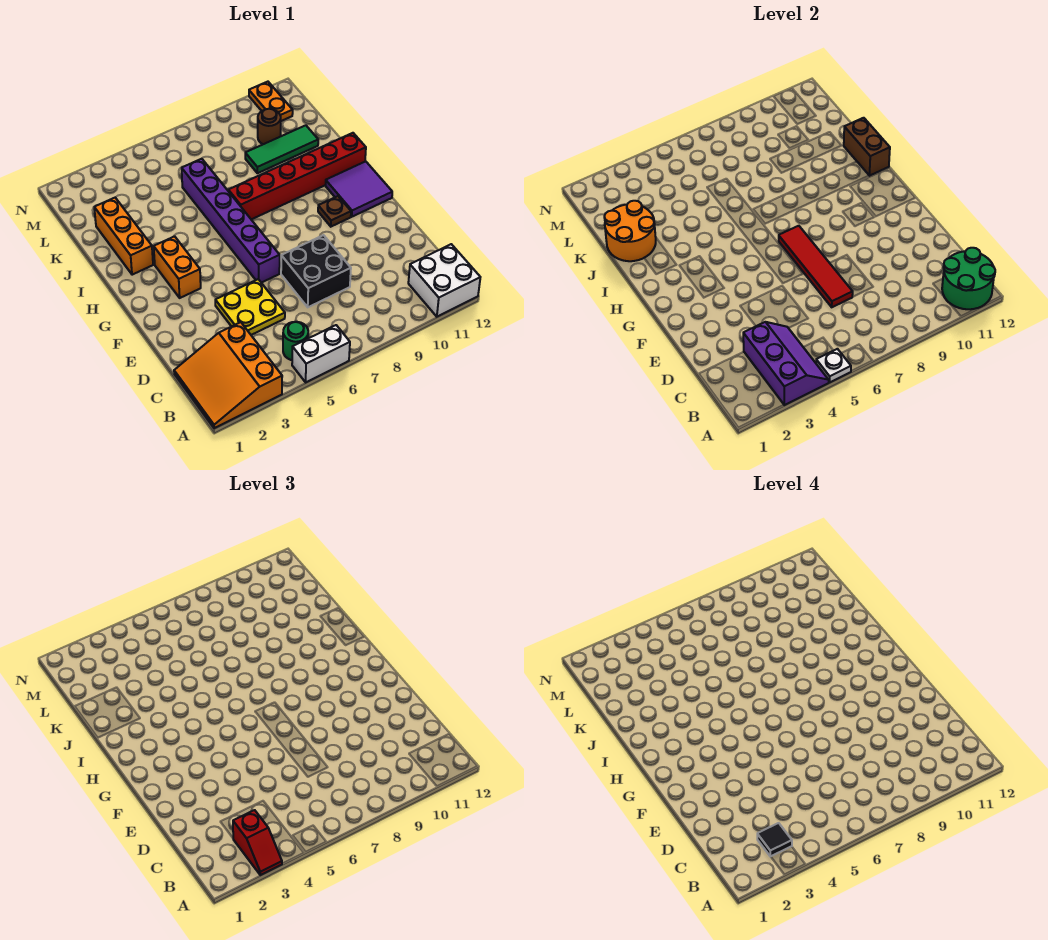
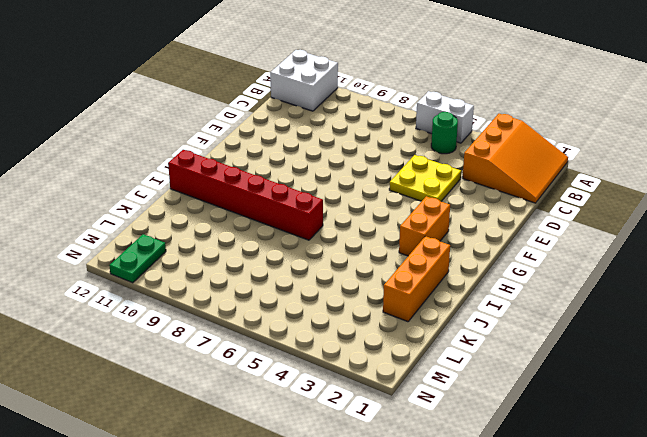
green 1x2 plate [109,234,166,283] -> orange 1x2 plate [249,82,293,121]
none -> black 2x2 brick [281,235,351,307]
none -> purple 1x6 brick [182,159,280,283]
none -> brown 1x1 plate [318,196,351,227]

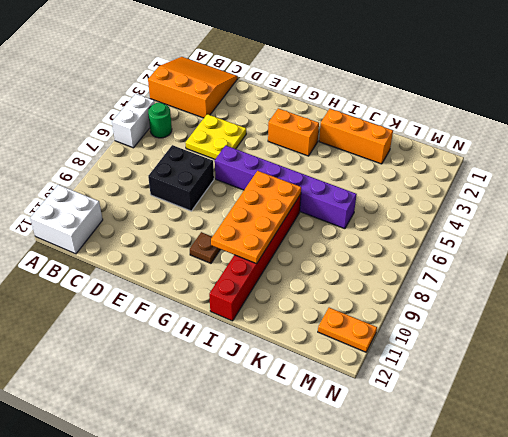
orange 2x4 plate [211,171,301,264] -> none
none -> purple 2x2 tile [326,161,392,217]
none -> green 1x3 tile [245,125,318,173]
none -> brown 1x1 round brick [258,109,281,144]

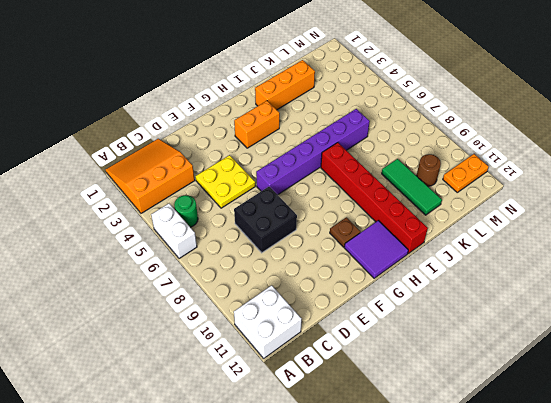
none -> purple 2x3 slope [743,322,829,405]
none -> white 1x1 plate [816,349,851,382]
none -> green 2x2 round brick [942,248,995,309]

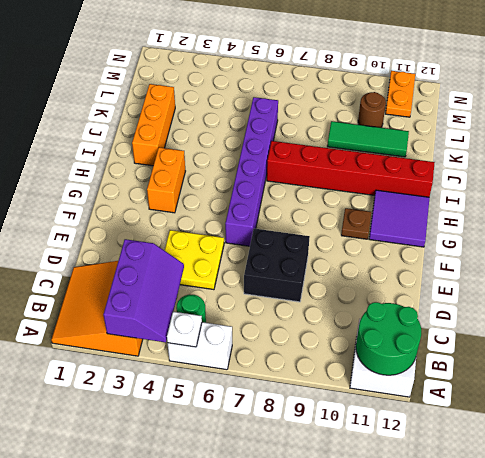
none -> red 1x4 tile [779,226,853,307]
none -> brown 1x2 brick [844,118,890,176]
none -> orange 2x2 round brick [604,201,656,261]

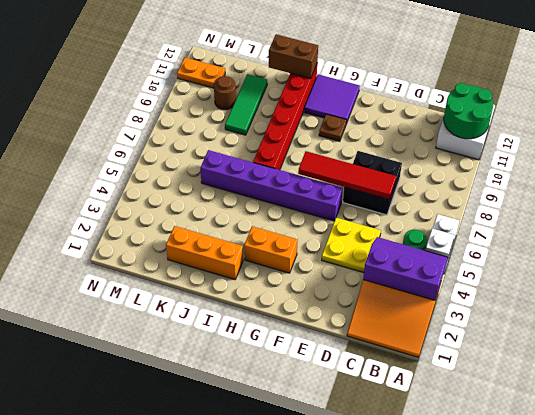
none -> orange 2x2 round brick [604,201,656,261]
none -> red 1x2 slope [233,810,282,875]
none -> black 1x1 tile [757,823,792,857]

